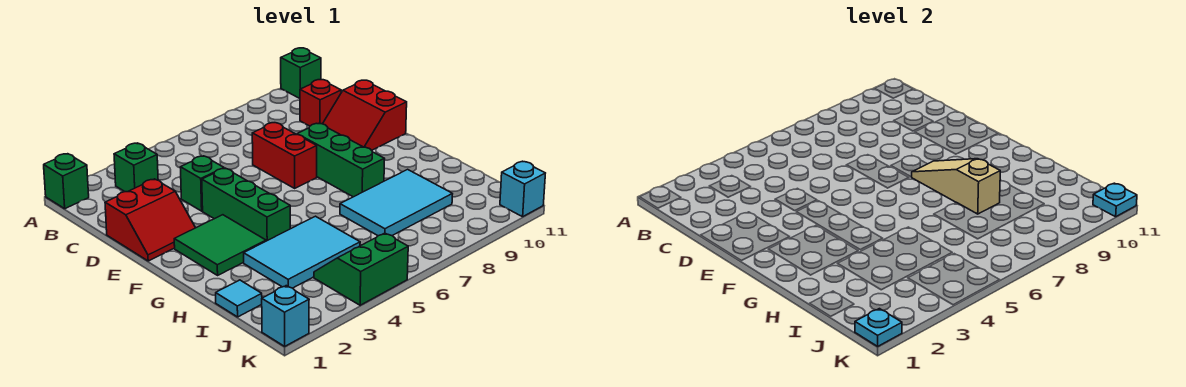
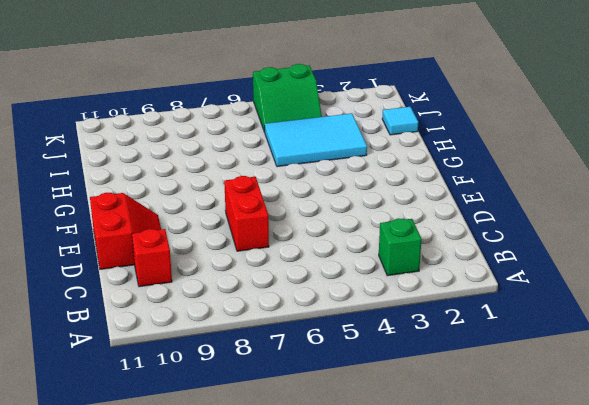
none -> green 1x1 brick [44,154,89,209]
none -> green 1x1 brick [281,48,321,98]
none -> red 2x2 slope [105,179,195,261]

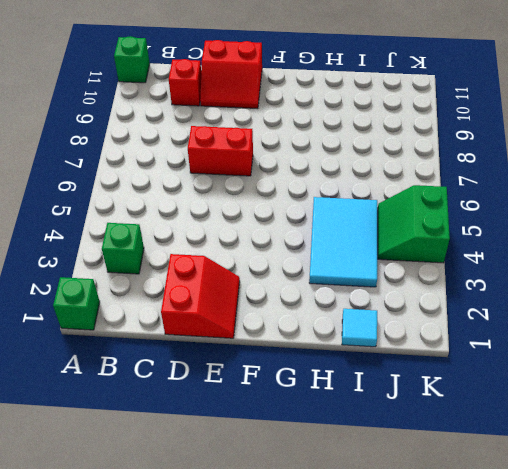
none -> green 1x1 brick [180,156,224,211]
none -> green 1x3 brick [202,168,290,241]
none -> green 1x3 brick [297,123,385,197]

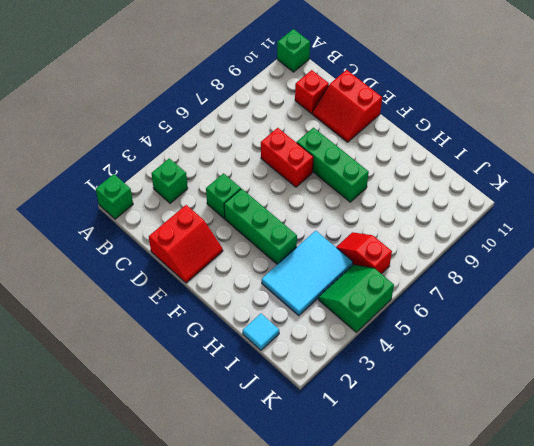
red 1x2 slope [336,232,392,274] -> none
none -> green 2x2 tile [174,215,266,275]
none -> cyan 2x3 tile [340,169,452,236]
none -> cyan 1x1 brick [262,286,309,346]

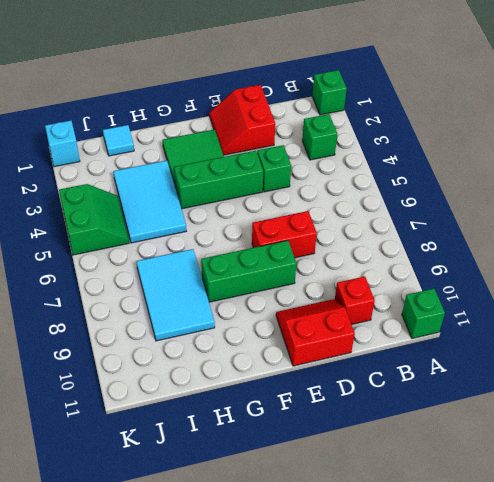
none -> cyan 1x1 brick [500,161,545,217]
none -> tan 1x3 slope [912,159,1000,214]
none -> cyan 1x1 plate [855,309,902,346]

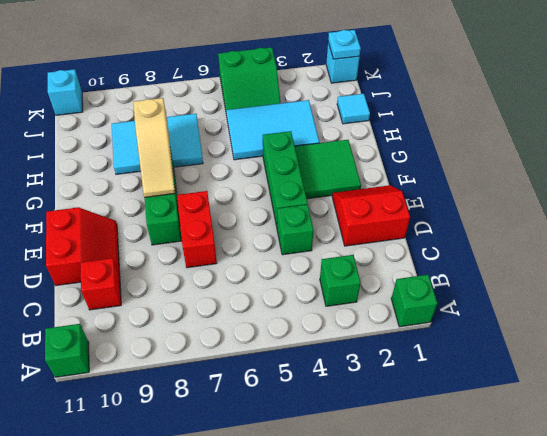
none -> cyan 1x1 plate [1093,183,1137,217]

